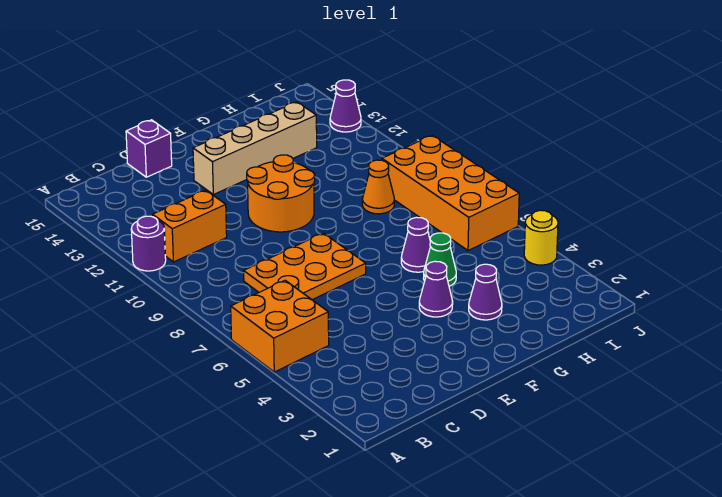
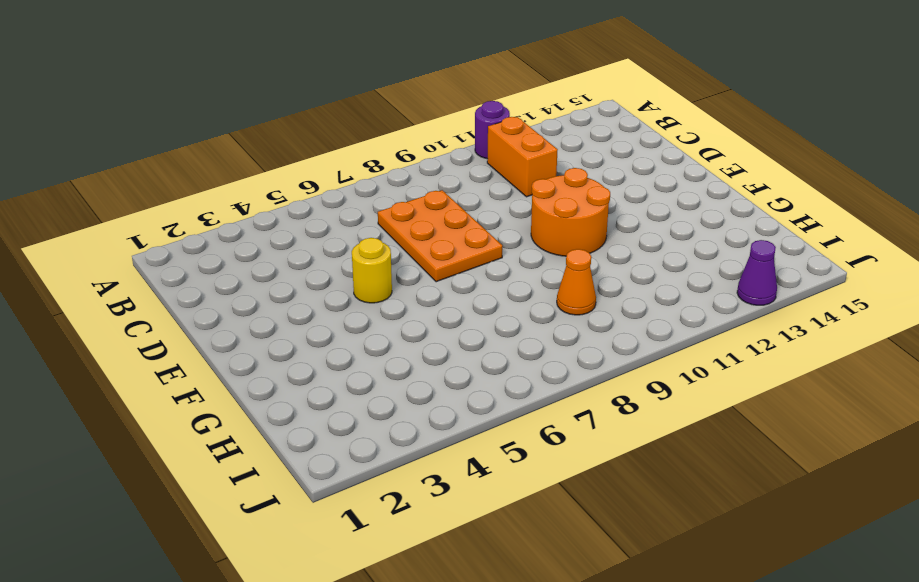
yellow 1x1 round brick [352,238,392,303] -> yellow 1x1 round brick moved to [524,210,558,265]
none -> orange 2x2 brick [231,280,329,372]
none -> purple 1x1 brick [126,120,172,177]
none -> tan 1x4 brick [193,102,317,195]

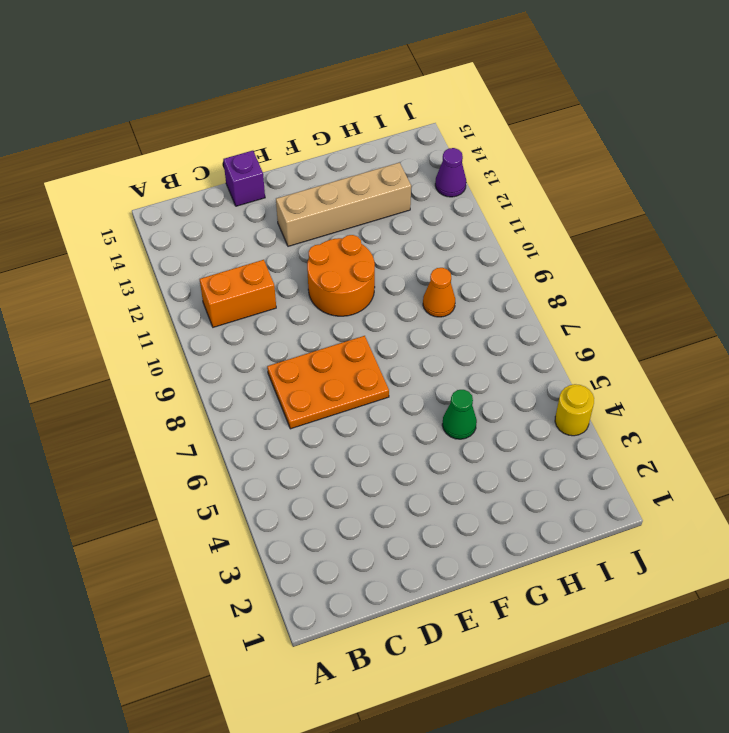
none -> orange 2x2 brick [231,280,329,372]
none -> purple 1x1 round brick [131,216,166,271]
none -> purple 1x1 cone [419,261,453,317]

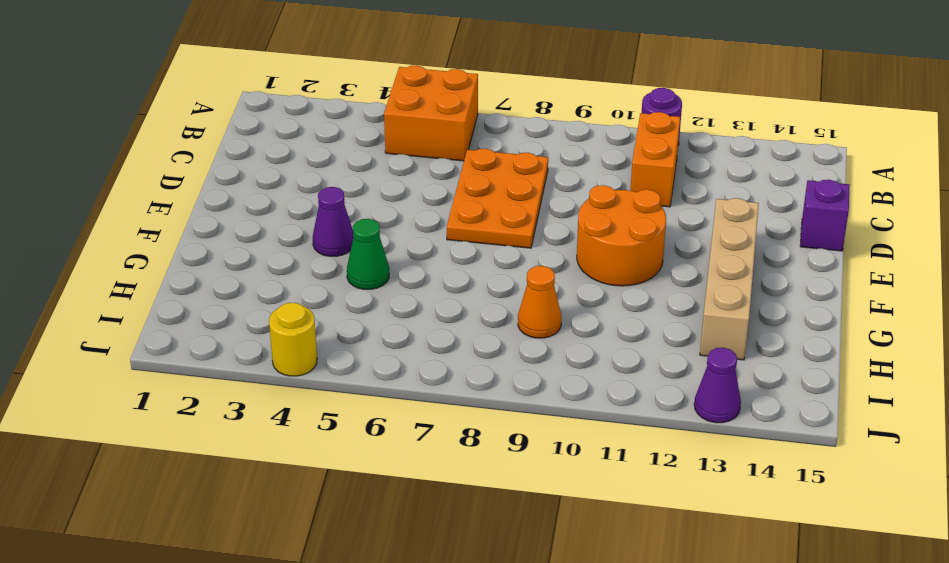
none -> purple 1x1 cone [469,264,502,320]
none -> purple 1x1 cone [401,217,430,272]
none -> orange 2x4 brick [382,135,519,251]

